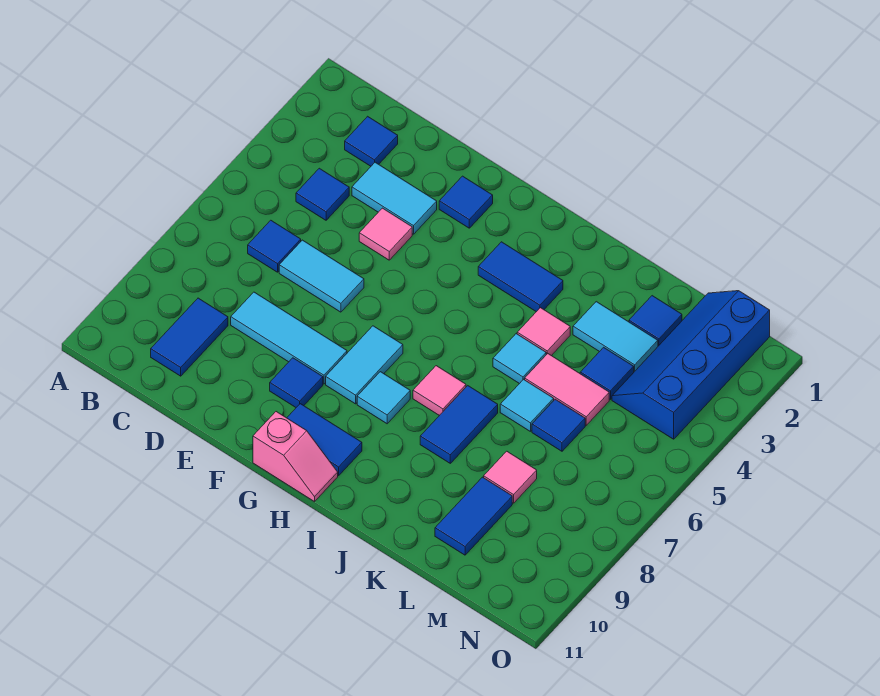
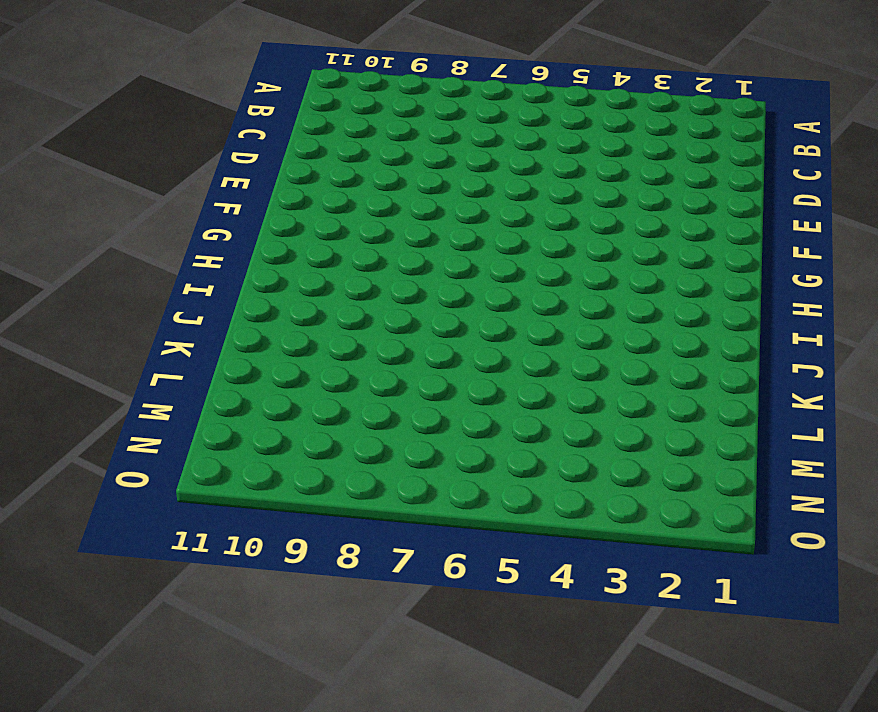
none -> blue 1x1 tile [345,116,398,166]
none -> blue 1x1 tile [296,168,349,220]
none -> blue 1x1 tile [248,220,301,272]

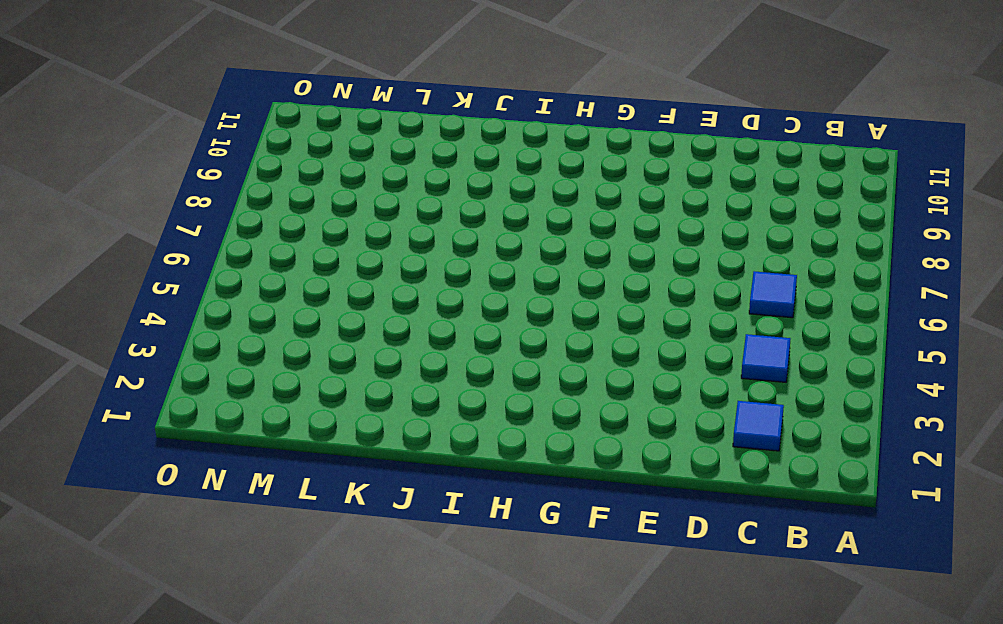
none -> blue 1x2 tile [151,298,228,376]
none -> cyan 1x2 tile [352,162,437,234]
none -> cyan 1x2 tile [279,240,364,312]

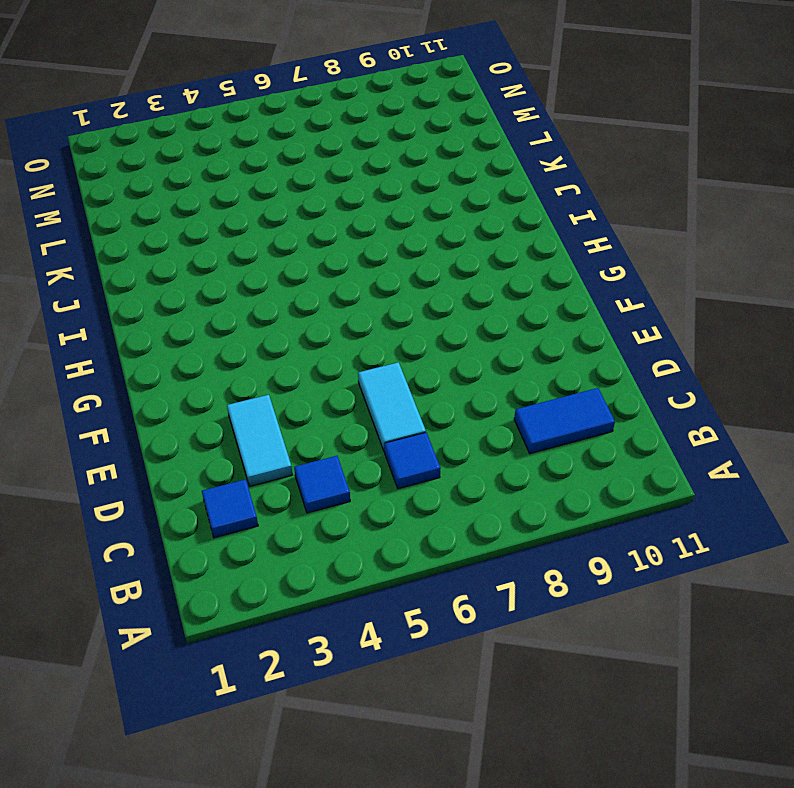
none -> cyan 1x3 tile [231,292,347,384]
none -> pink 1x1 tile [359,208,412,260]
none -> blue 1x1 tile [439,176,493,228]

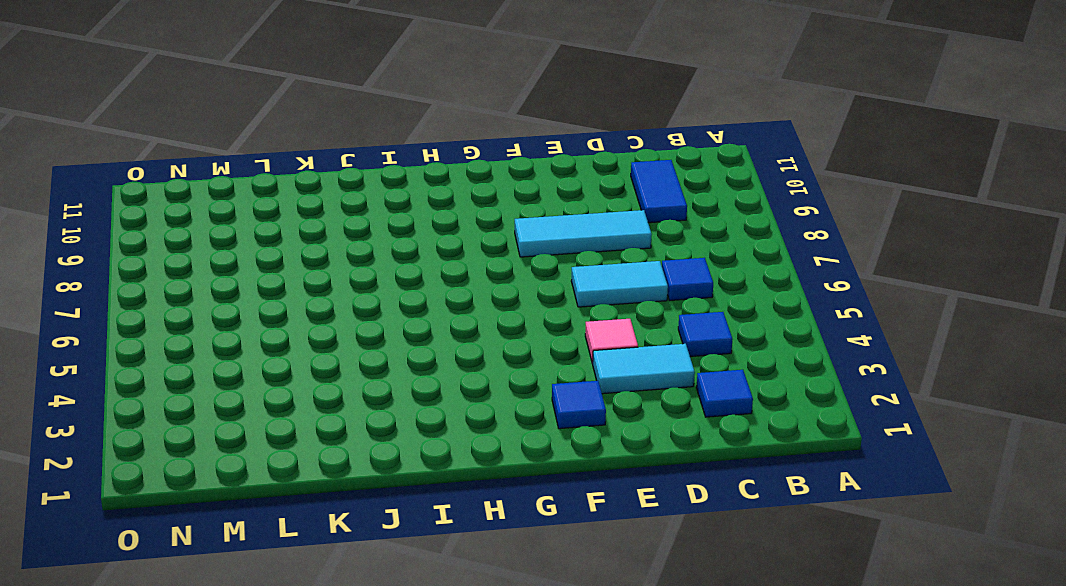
none -> blue 1x1 tile [270,358,323,407]
none -> cyan 1x2 tile [326,326,403,404]
none -> blue 1x2 tile [287,404,362,475]

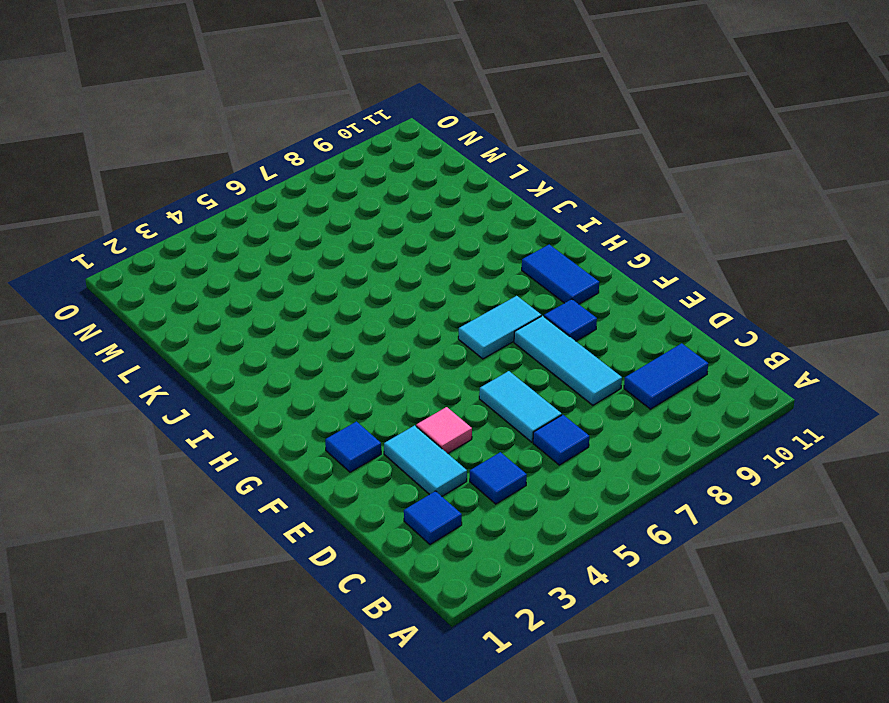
none -> pink 1x2 slope [253,412,338,502]
none -> blue 1x2 tile [478,242,563,312]
none -> cyan 1x1 tile [357,372,410,424]

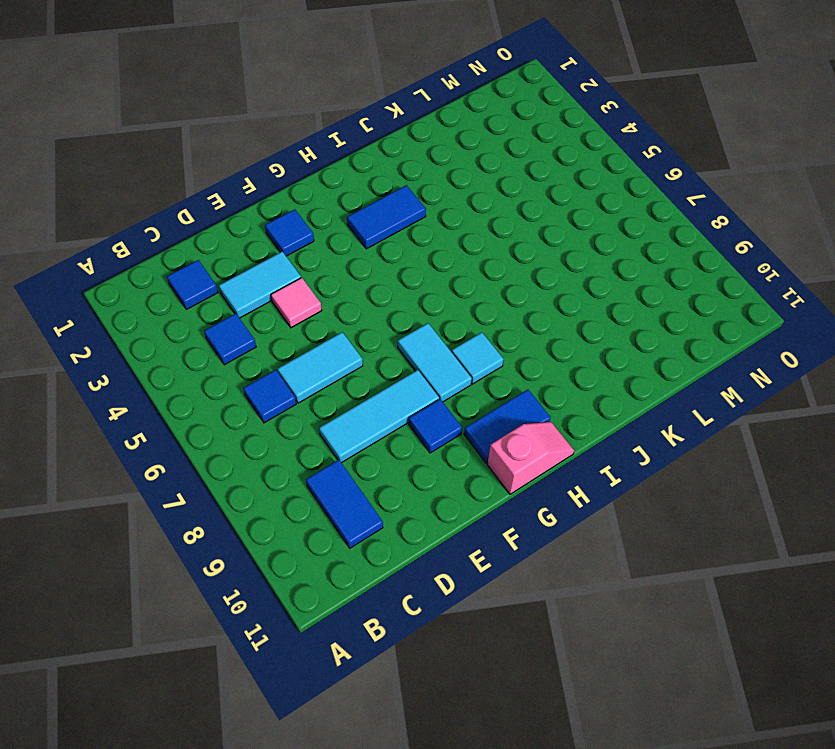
none -> pink 1x1 tile [413,366,466,415]
none -> pink 1x1 tile [517,308,570,356]
none -> cyan 1x1 tile [493,334,546,384]

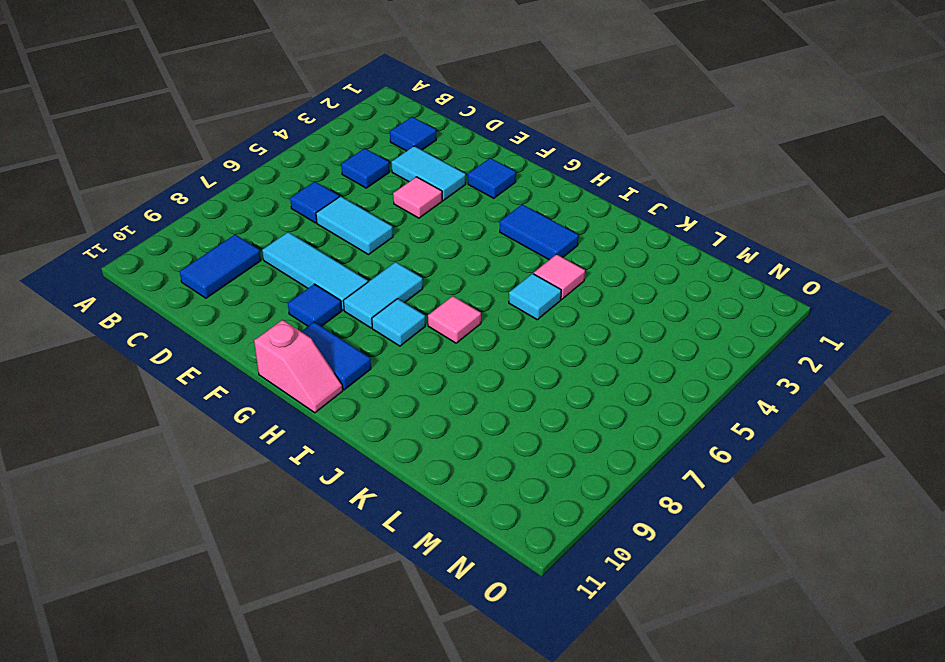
none -> blue 1x2 tile [420,386,498,463]
none -> cyan 1x2 tile [573,302,658,372]
none -> pink 1x2 tile [525,354,609,425]

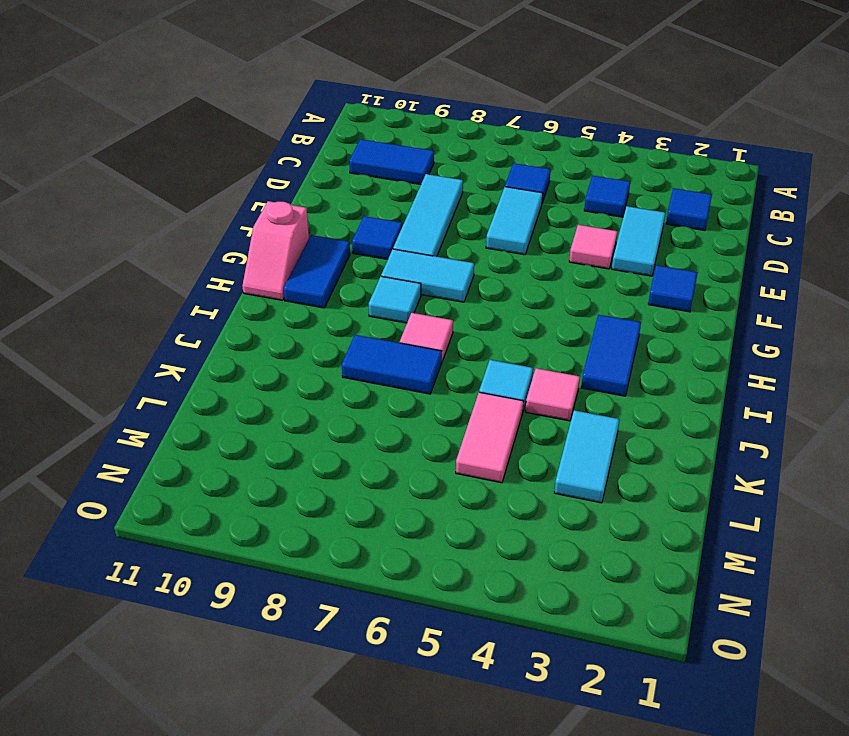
none -> cyan 1x1 tile [500,379,554,432]
none -> blue 1x1 tile [629,296,682,346]
none -> blue 1x1 tile [580,347,634,399]

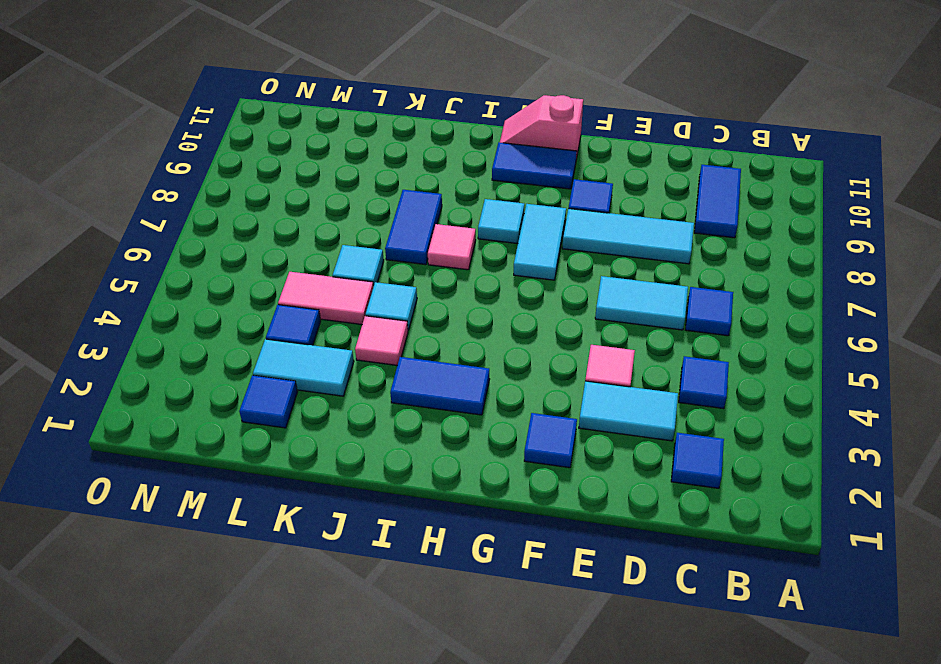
none -> blue 1x1 tile [532,399,585,451]
none -> pink 1x1 tile [484,451,537,503]
none -> blue 1x2 tile [435,477,512,555]

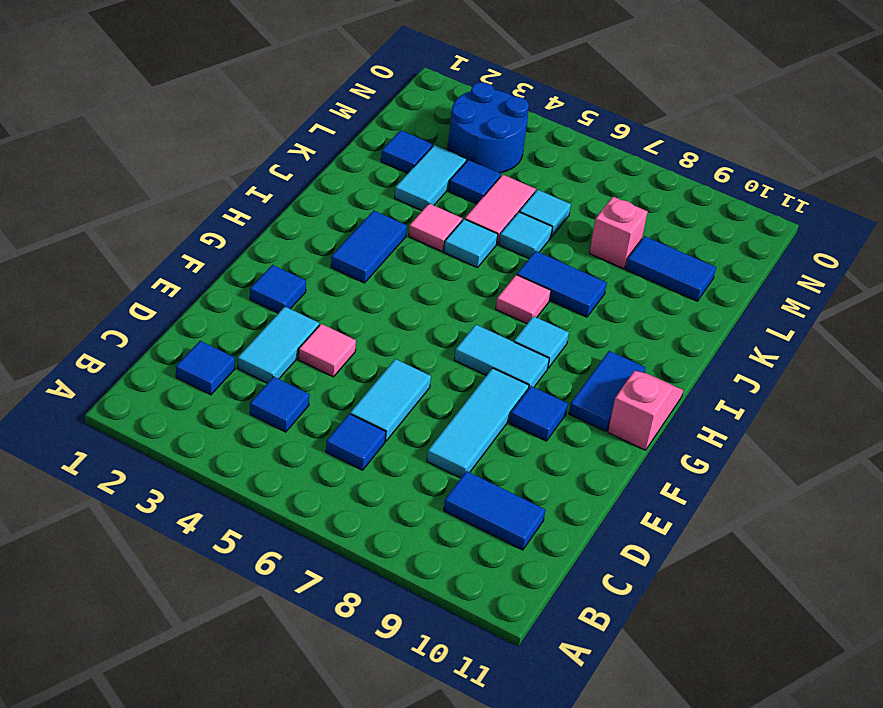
cyan 1x1 tile [520,190,571,237] -> blue 1x1 tile [532,399,585,451]
pink 1x1 brick [589,197,648,269] -> pink 1x1 tile [484,451,537,503]
blue 2x2 round brick [448,82,529,173] -> blue 2x4 slope [612,291,770,439]

